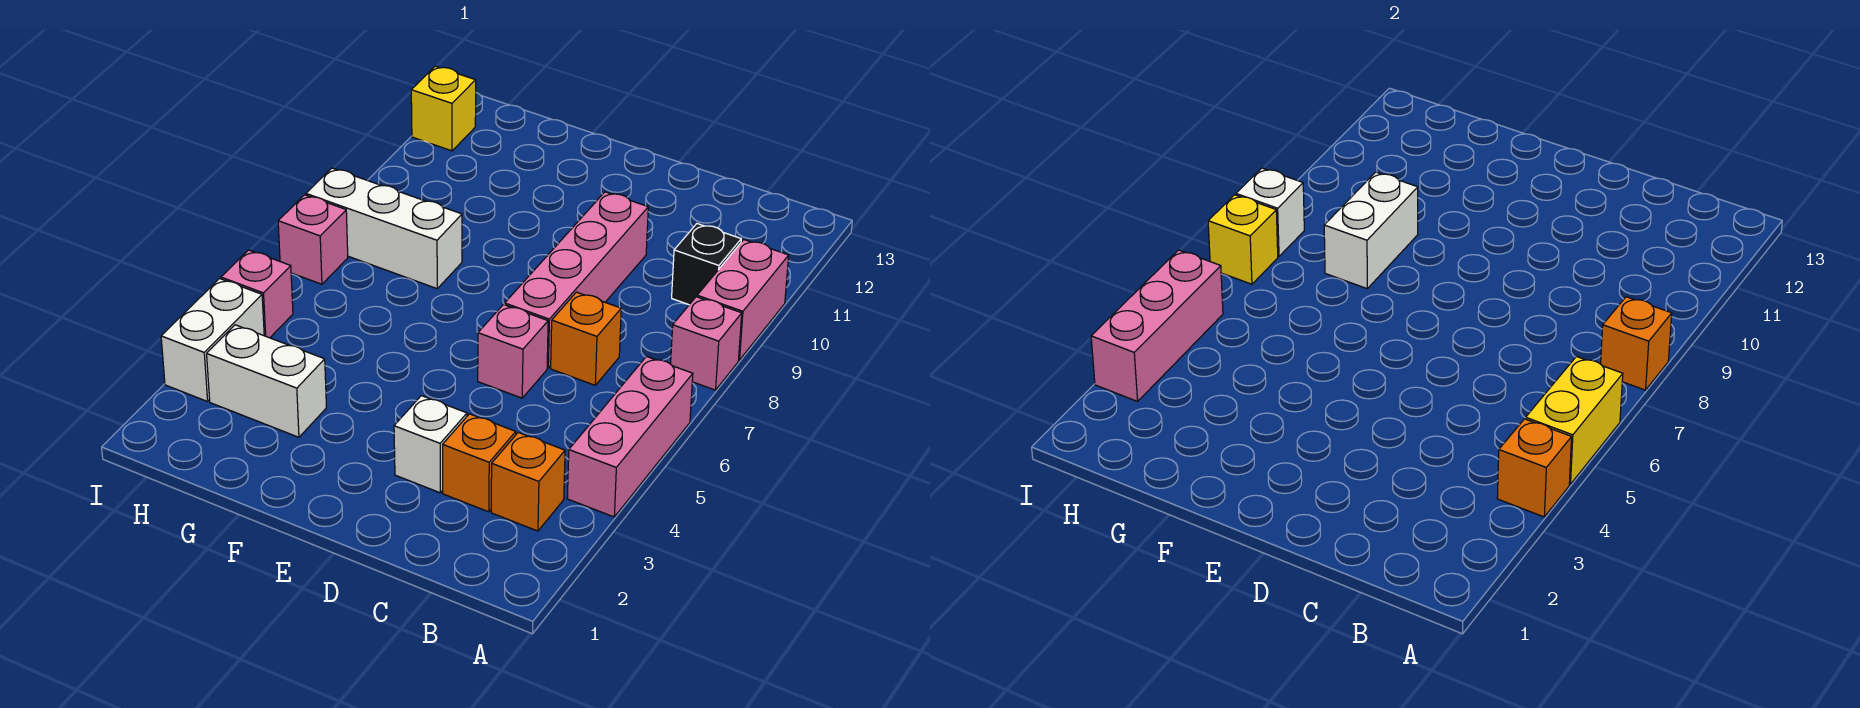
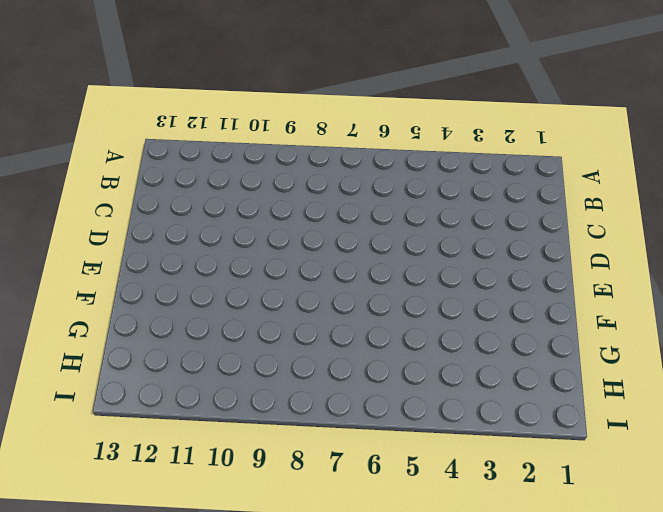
none -> pink 1x3 brick [567,357,693,517]
none -> pink 1x1 brick [671,297,742,390]
none -> pink 1x2 brick [697,240,789,360]

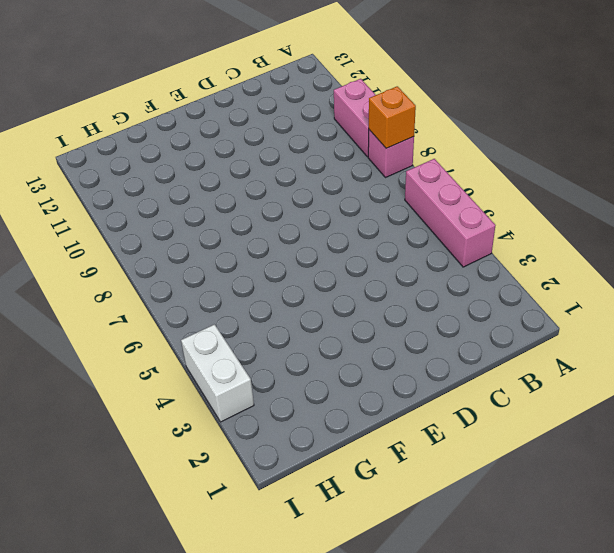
none -> orange 1x1 brick [491,432,565,531]
none -> black 1x1 brick [672,224,741,305]
none -> orange 1x1 brick [443,414,516,512]

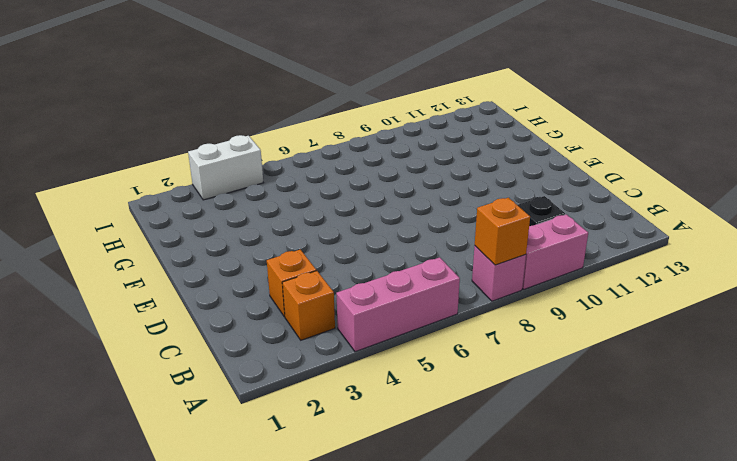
none -> orange 1x1 brick [551,292,621,385]
none -> white 1x1 brick [394,396,467,493]
none -> pink 1x1 brick [478,305,548,398]

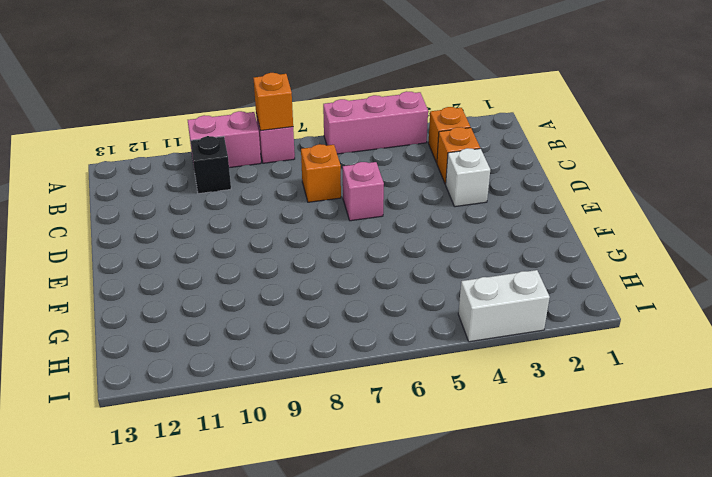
none -> pink 1x4 brick [504,192,648,368]
none -> white 1x2 brick [207,325,327,437]
none -> white 1x3 brick [306,168,462,289]

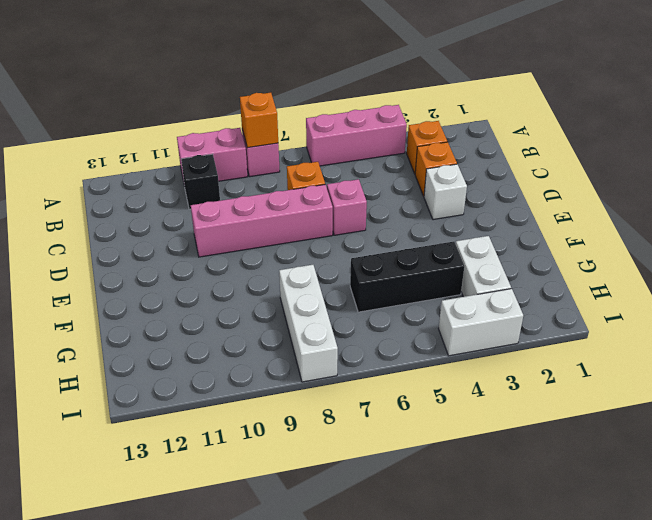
black 1x3 brick [350,242,464,312] -> none
none -> pink 1x1 brick [221,250,293,338]
none -> pink 1x1 brick [278,195,348,284]
none -> yellow 1x1 brick [411,66,476,151]

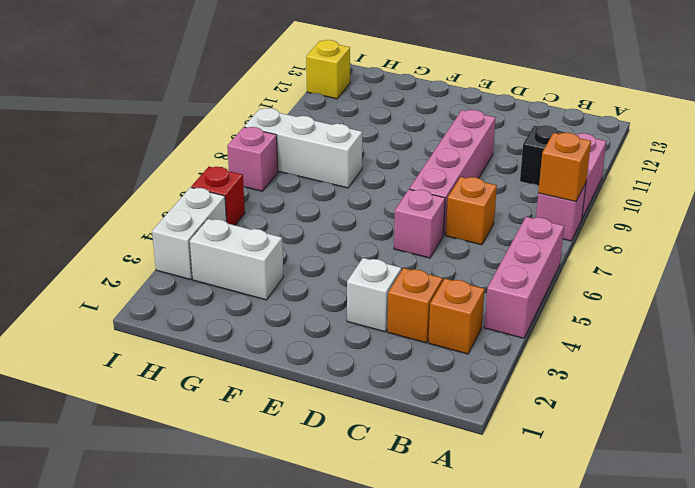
red 1x1 brick [191,167,245,225] -> pink 1x1 brick [221,250,293,338]
none -> orange 1x1 brick [1497,419,1572,517]
none -> yellow 1x2 brick [1526,357,1623,484]
none -> white 1x2 brick [1324,172,1418,289]

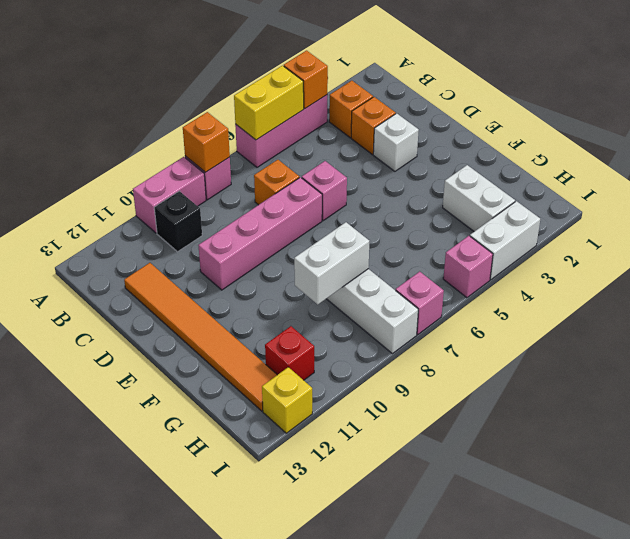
orange 1x6 tile [124,263,277,411] -> none
red 1x1 brick [265,326,314,380] -> none
none -> pink 1x3 brick [1091,250,1223,401]
none -> yellow 1x1 brick [1208,195,1278,284]
none -> white 1x1 brick [1236,168,1304,256]

